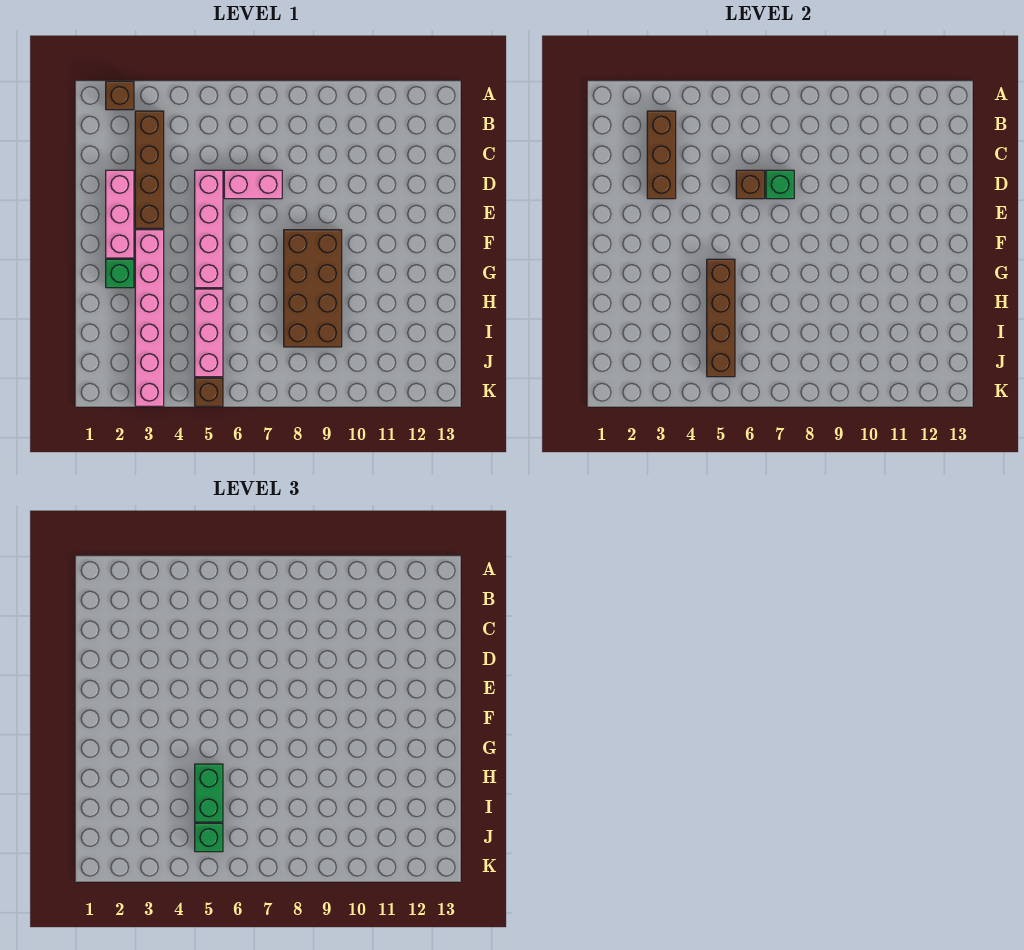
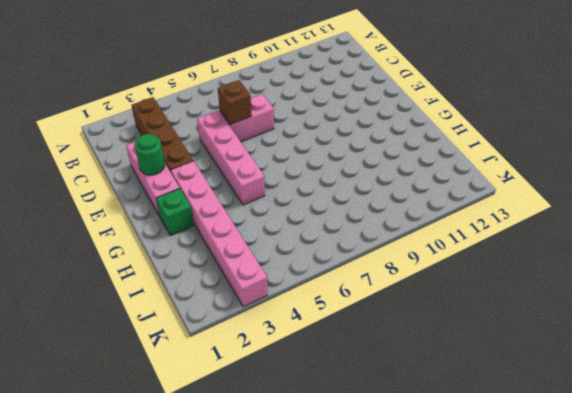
green 1x1 round brick [135,134,165,175] -> none
none -> brown 1x1 brick [106,81,134,110]
none -> brown 2x4 brick [284,230,342,347]
none -> pink 1x3 brick [195,289,223,377]

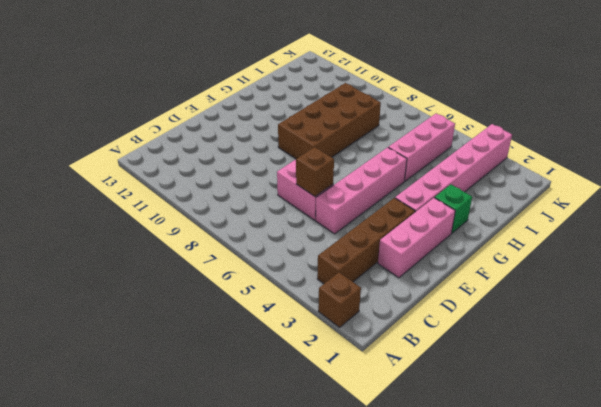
none -> brown 1x1 brick [195,378,223,406]
none -> brown 1x3 brick [647,111,676,199]
none -> green 1x1 brick [766,170,794,199]

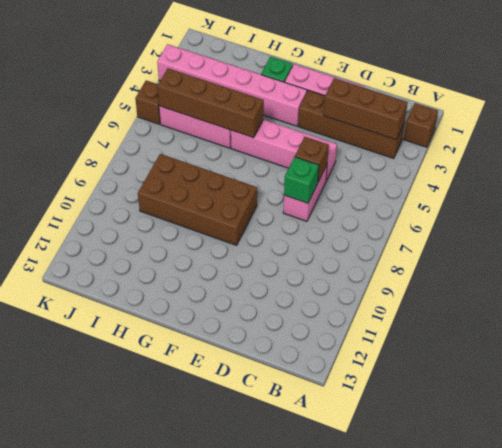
none -> green 1x2 brick [195,764,223,822]
none -> green 1x1 brick [195,823,223,852]

